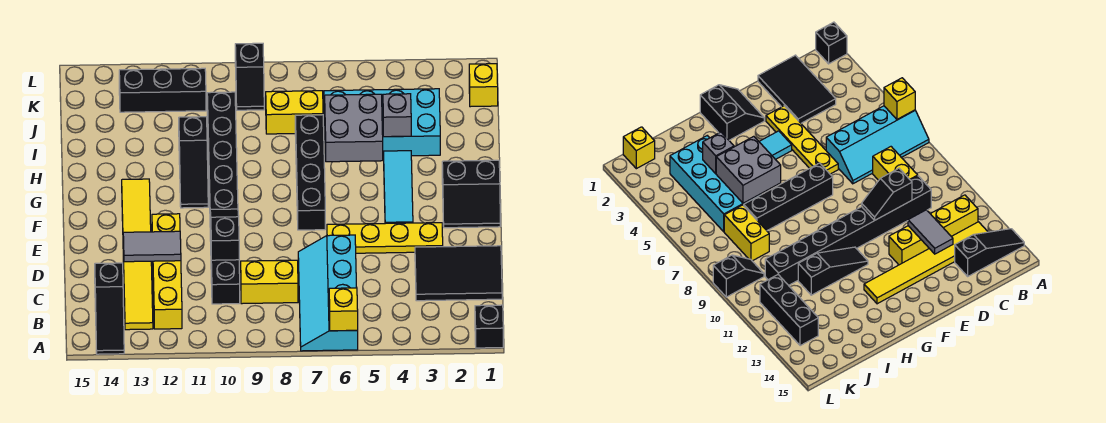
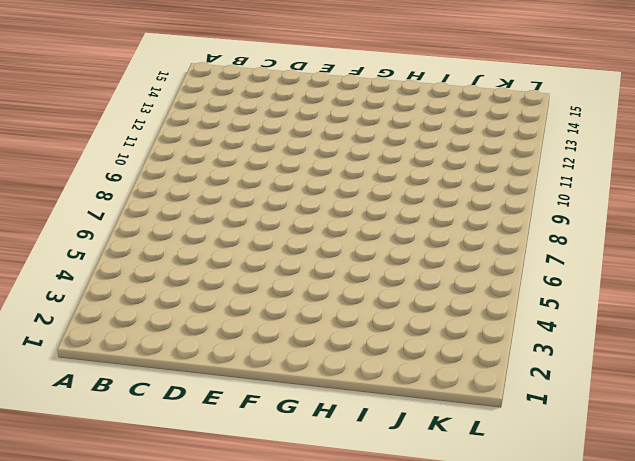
none -> black 1x1 brick [475,305,503,348]
none -> cyan 2x4 slope [298,235,358,351]
none -> black 1x3 slope [95,263,124,354]

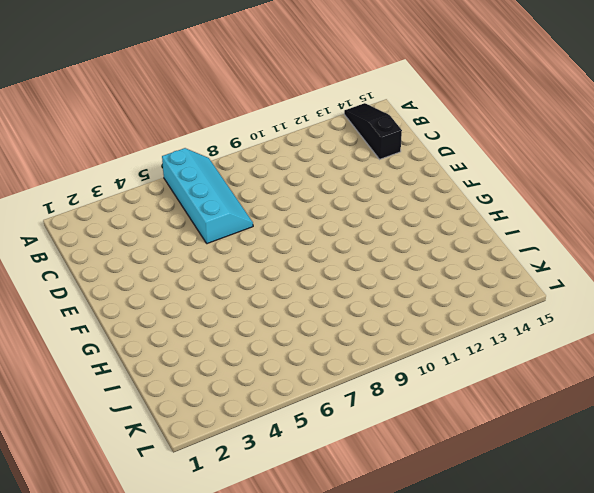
none -> black 1x1 brick [475,305,503,348]
none -> yellow 1x4 brick [152,214,182,329]
none -> yellow 1x6 tile [122,179,153,330]

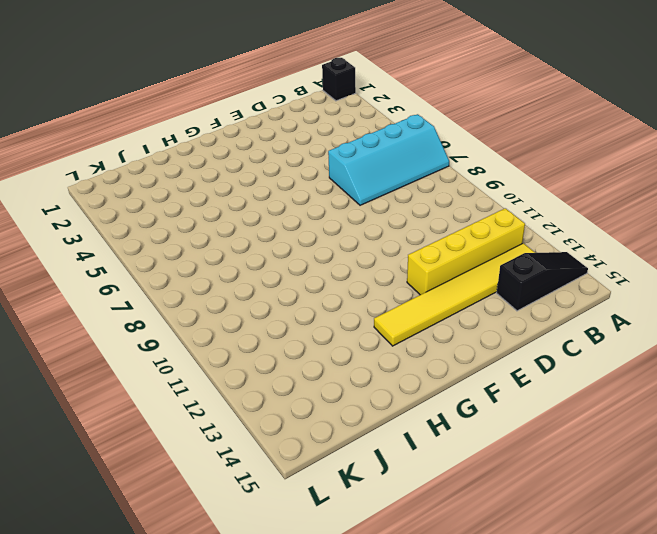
none -> black 2x3 tile [415,246,502,301]
none -> yellow 1x2 brick [241,260,298,304]
none -> black 1x8 brick [207,92,240,304]

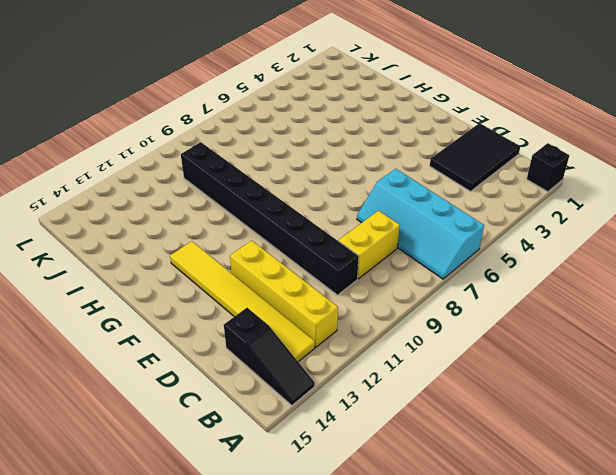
none -> yellow 1x4 plate [327,223,443,253]
none -> black 2x2 slope [442,160,500,228]
none -> cyan 1x3 tile [384,151,413,223]

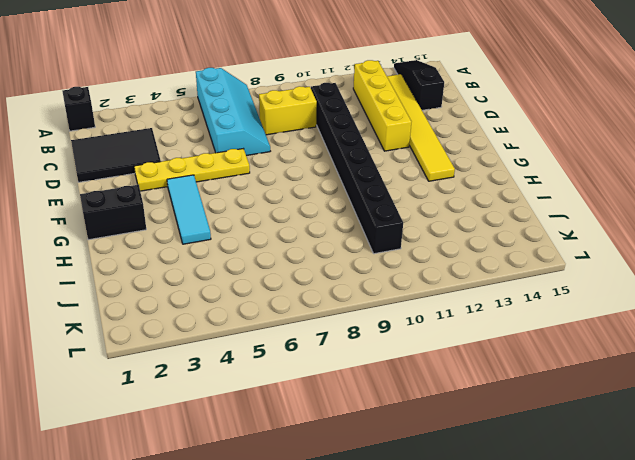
none -> black 1x4 brick [295,115,325,230]
none -> black 1x3 slope [179,117,208,208]
none -> cyan 2x4 brick [324,89,440,157]

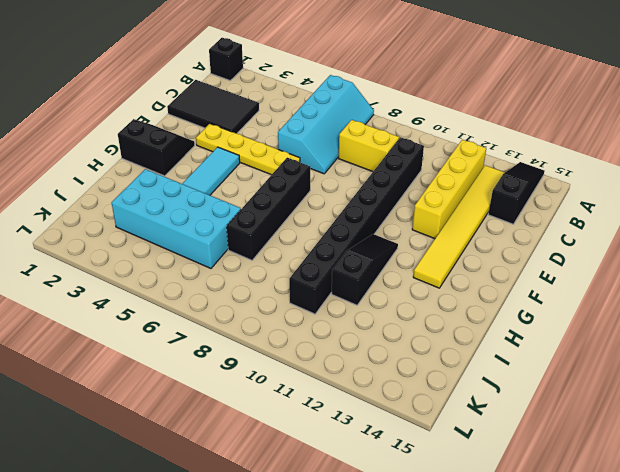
none -> yellow 1x2 brick [266,91,323,134]
none -> yellow 1x1 brick [469,64,498,107]
none -> black 1x2 slope [235,43,264,110]

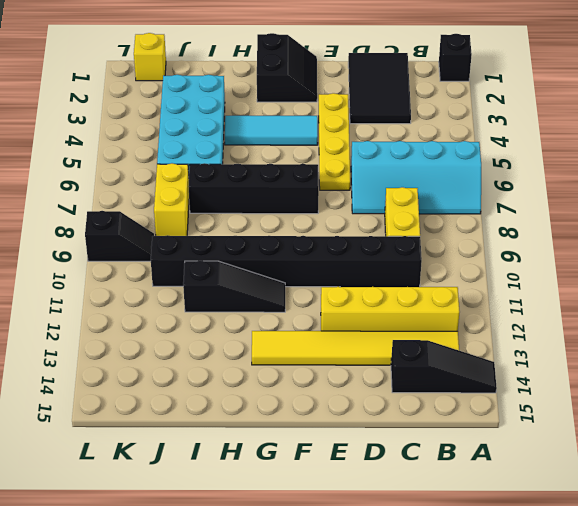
none -> black 1x3 brick [119,68,206,112]
none -> yellow 1x1 brick [329,288,358,331]
none -> black 1x2 slope [210,209,239,260]

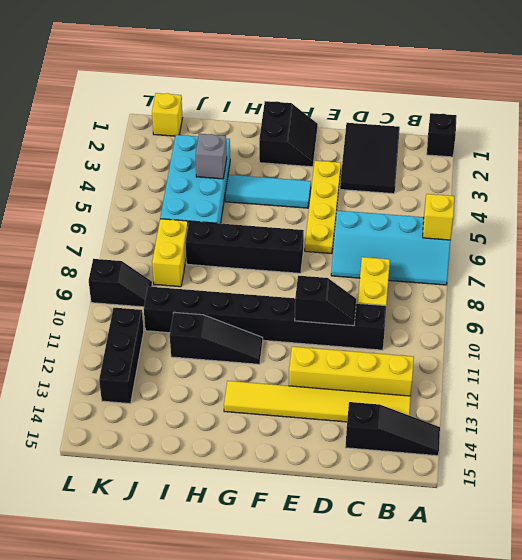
black 1x2 slope [295,276,356,326] -> black 1x2 slope turned to [210,209,239,260]
none -> grey 1x2 tile [123,231,181,262]
none -> grey 2x2 brick [325,94,383,162]

